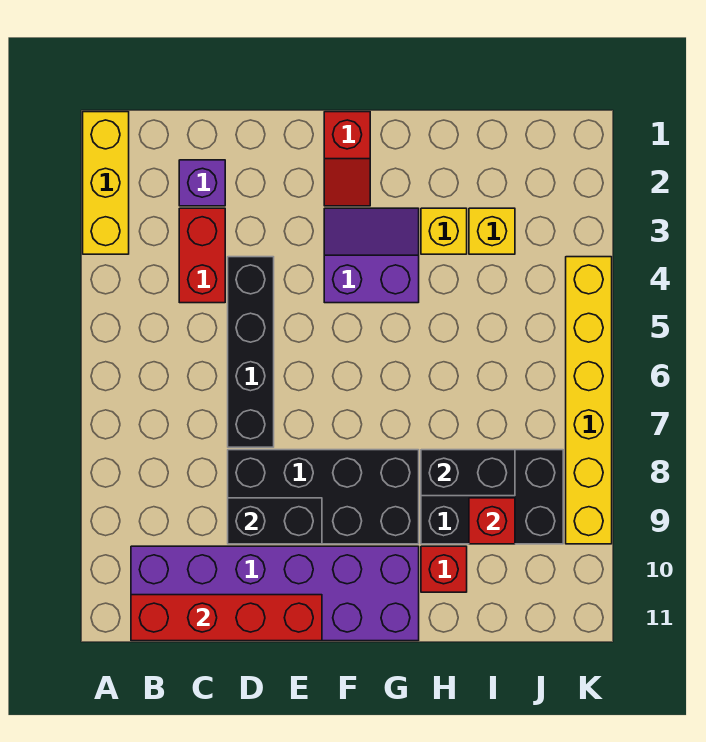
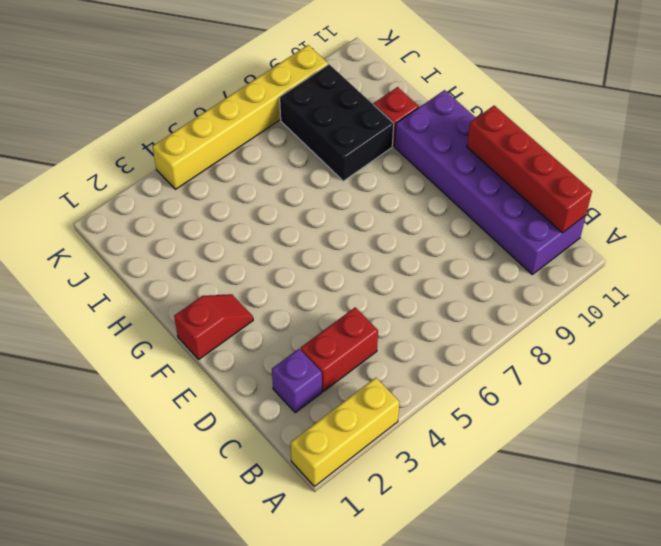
none -> black 1x4 brick [228,257,274,447]
none -> black 2x4 brick [228,450,419,544]
none -> purple 2x2 slope [324,208,419,303]

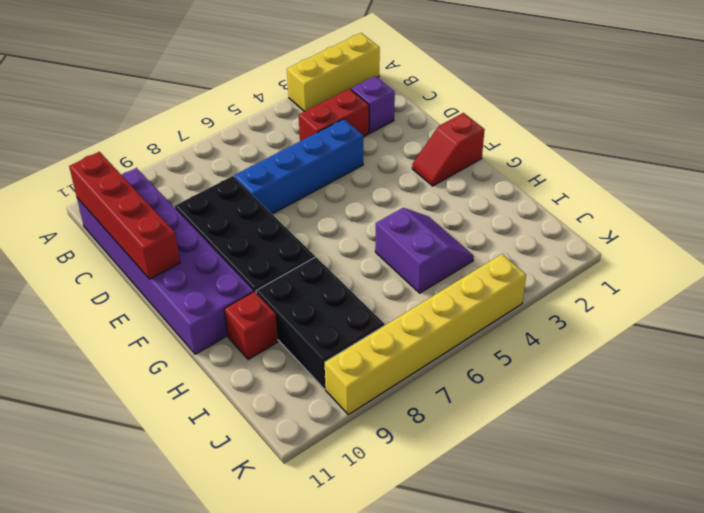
blue 1x4 brick [234,119,363,214] -> black 1x4 brick [228,257,274,447]
purple 2x2 slope [375,208,474,293] -> purple 2x2 slope moved to [324,208,419,303]
none -> yellow 1x1 brick [421,208,467,254]
none -> yellow 1x1 brick [469,208,515,254]
none -> black 1x2 brick [228,498,322,544]

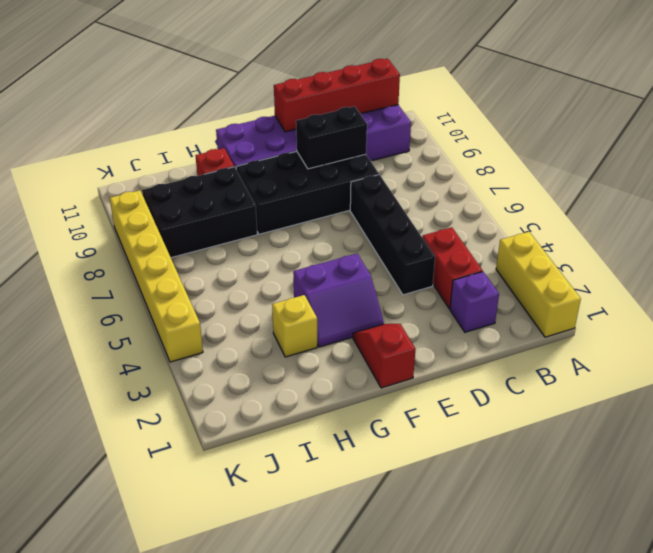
none -> yellow 1x1 brick [469,208,515,254]
none -> black 1x2 brick [421,450,515,496]
none -> red 1x1 brick [469,498,515,544]

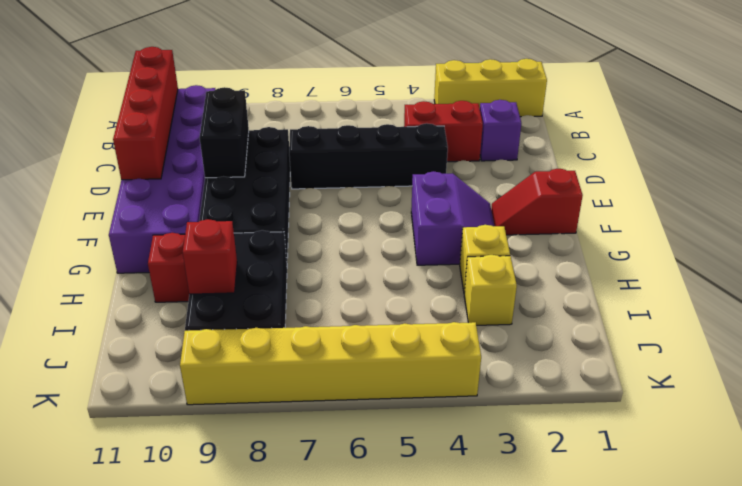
none -> black 1x2 brick [421,450,515,496]

